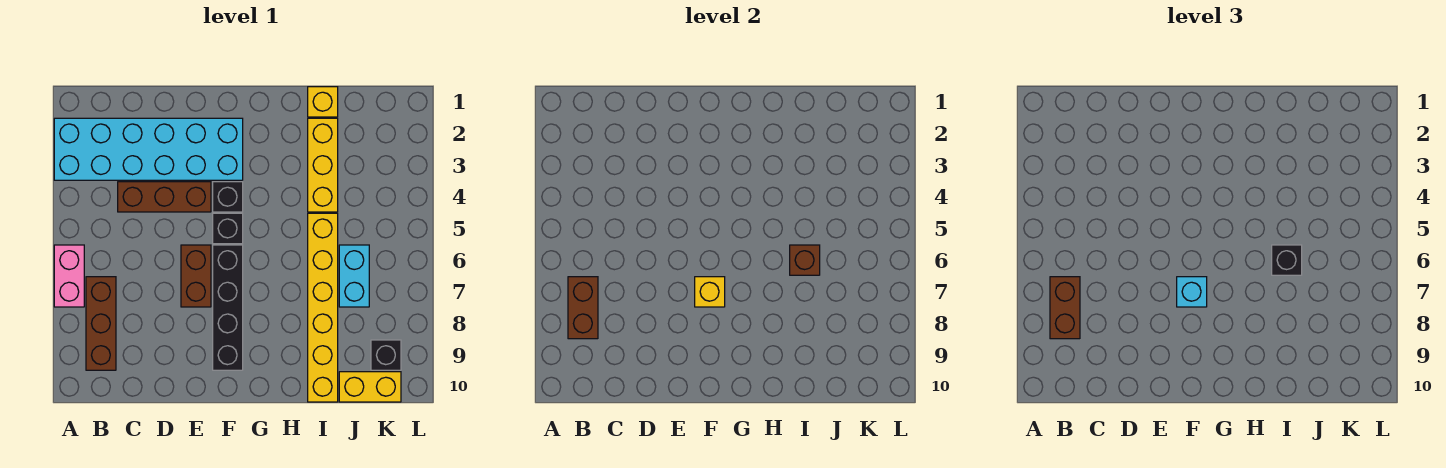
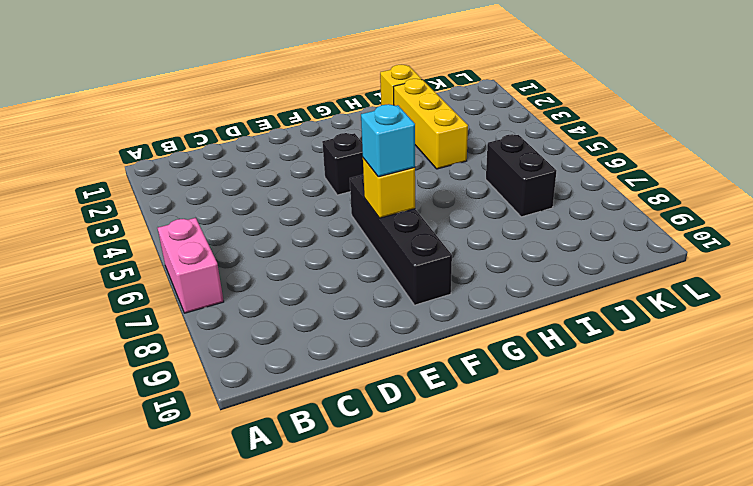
black 1x2 brick [486,134,557,217] -> cyan 1x2 brick [339,245,369,307]
none -> cyan 2x6 brick [54,118,243,180]
none -> brown 1x3 brick [86,277,116,370]
none -> brown 1x3 brick [118,182,211,212]

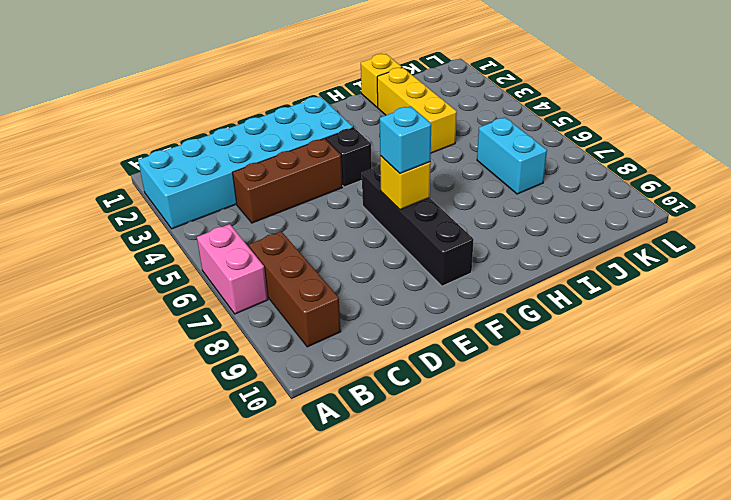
none -> brown 1x2 brick [181,245,211,307]
none -> black 1x1 brick [213,213,243,244]
none -> yellow 1x6 brick [308,213,338,402]

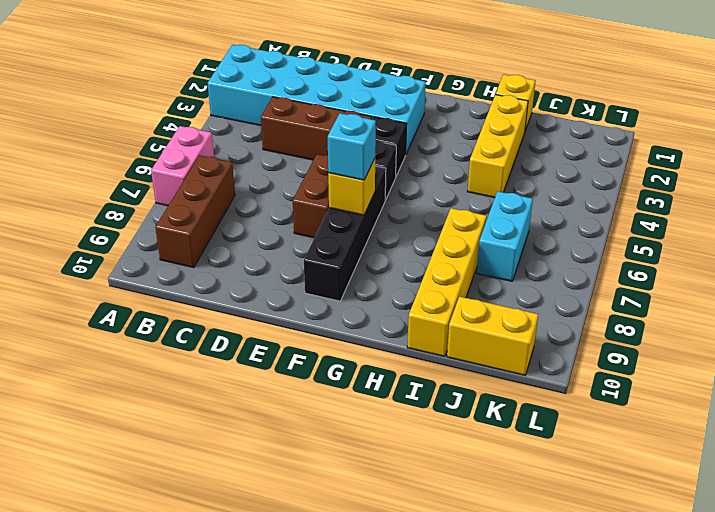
yellow 1x4 brick [407,208,486,357] -> yellow 1x6 brick [308,213,338,402]
none -> black 1x1 brick [371,340,401,370]
none -> brown 1x2 brick [568,277,598,339]
none -> brown 1x1 brick [790,245,820,275]

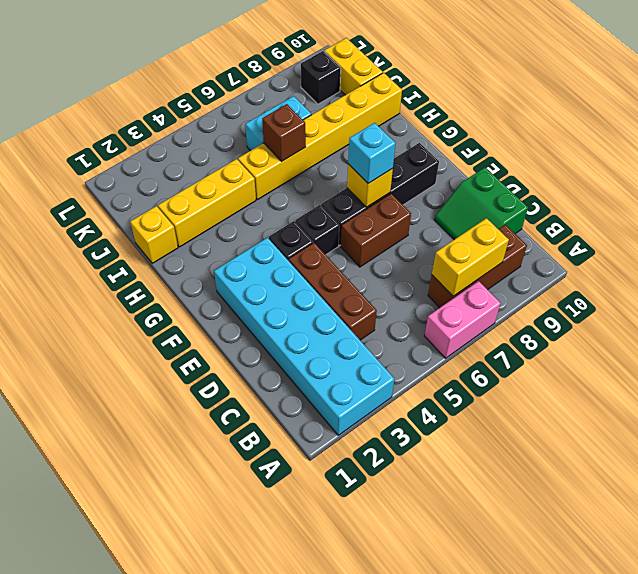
yellow 1x2 brick [432,218,509,296] -> brown 1x2 brick [568,277,598,339]
green 2x2 slope [434,167,528,240] -> none
none -> brown 1x2 brick [1050,277,1080,339]
none -> black 1x1 brick [1272,245,1302,275]

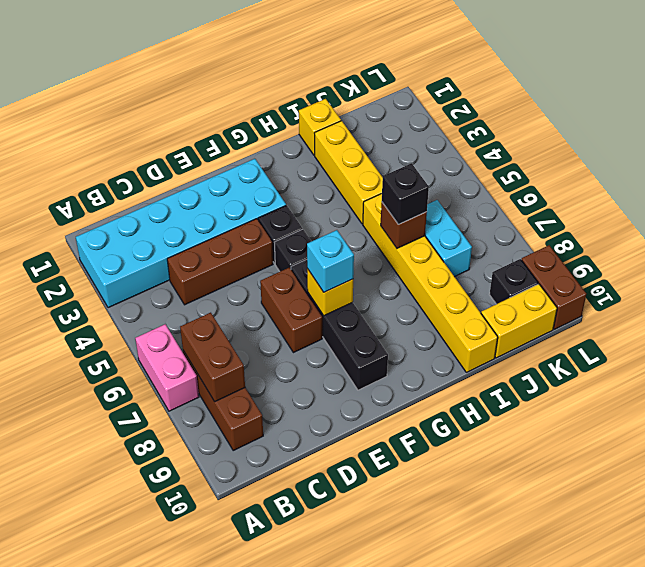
brown 1x2 brick [522,245,586,329] -> brown 1x2 brick moved to [1050,277,1080,339]

